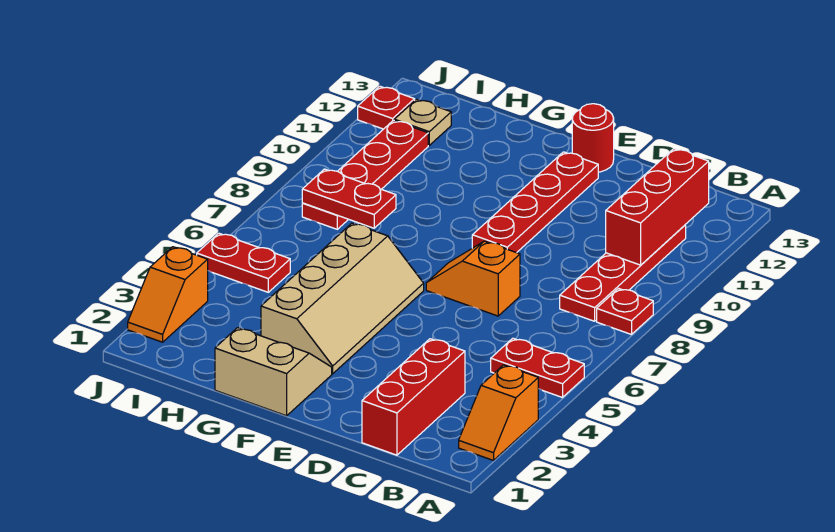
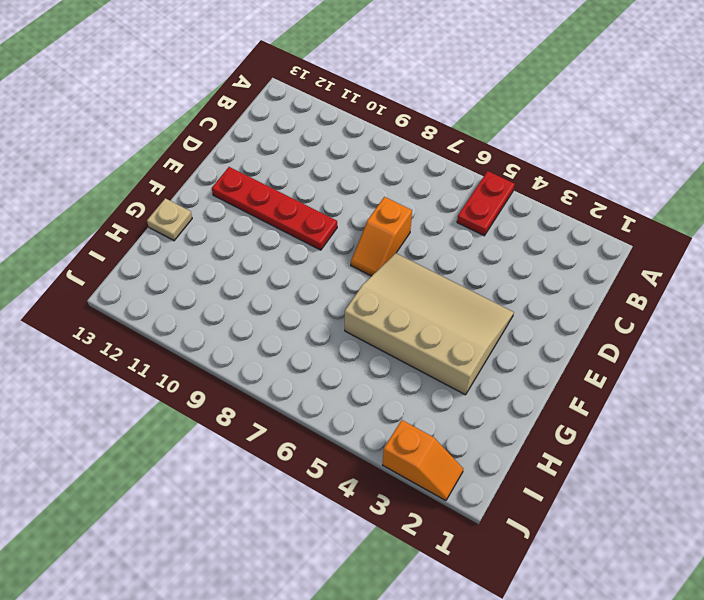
tan 3x4 slope [345,253,514,395] -> tan 2x4 slope [261,223,424,374]
tan 1x1 plate [147,198,192,241] -> tan 1x1 plate moved to [394,99,451,145]
none -> orange 1x2 slope [459,365,538,460]
none -> red 1x1 plate [597,288,653,335]
none -> red 1x4 plate [560,225,686,321]

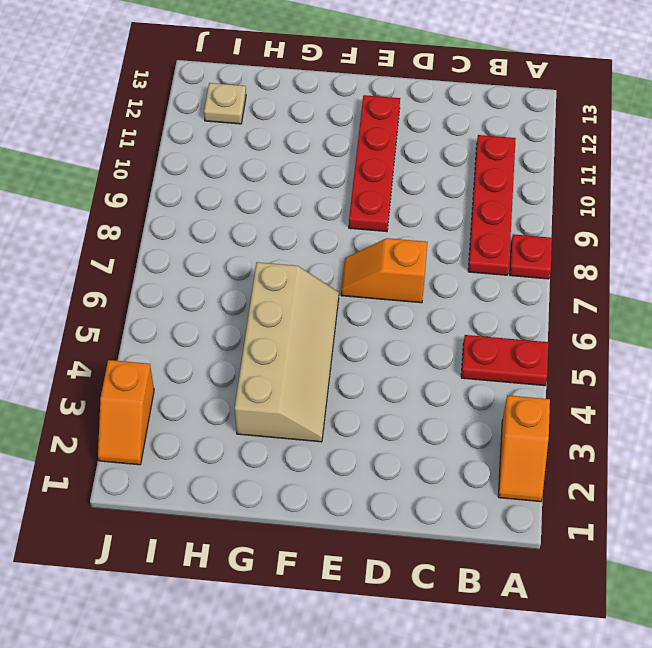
none -> red 1x3 brick [362,339,465,455]
none -> red 1x1 round brick [572,104,614,172]
none -> tan 2x2 slope [215,328,332,416]

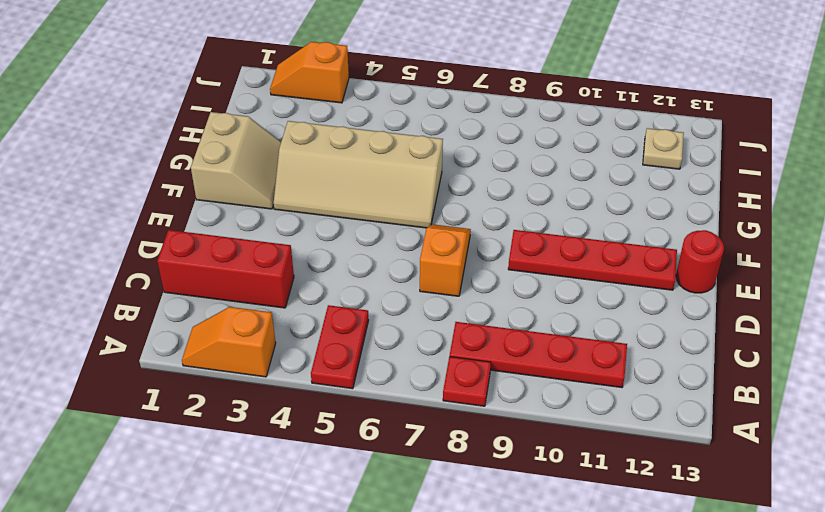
none -> red 1x2 plate [197,233,290,292]
none -> red 1x4 plate [302,120,428,229]
none -> red 1x1 plate [358,86,415,129]

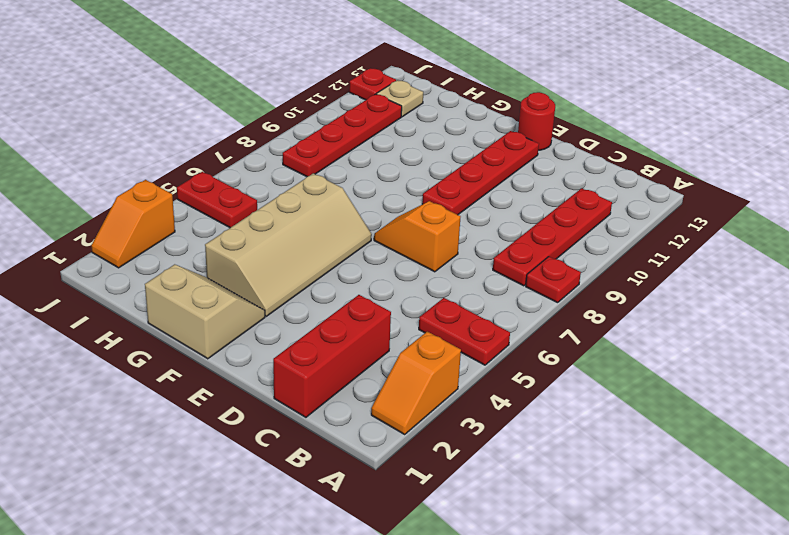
none -> red 1x3 brick [606,149,709,265]
none -> red 1x2 plate [302,169,396,228]

